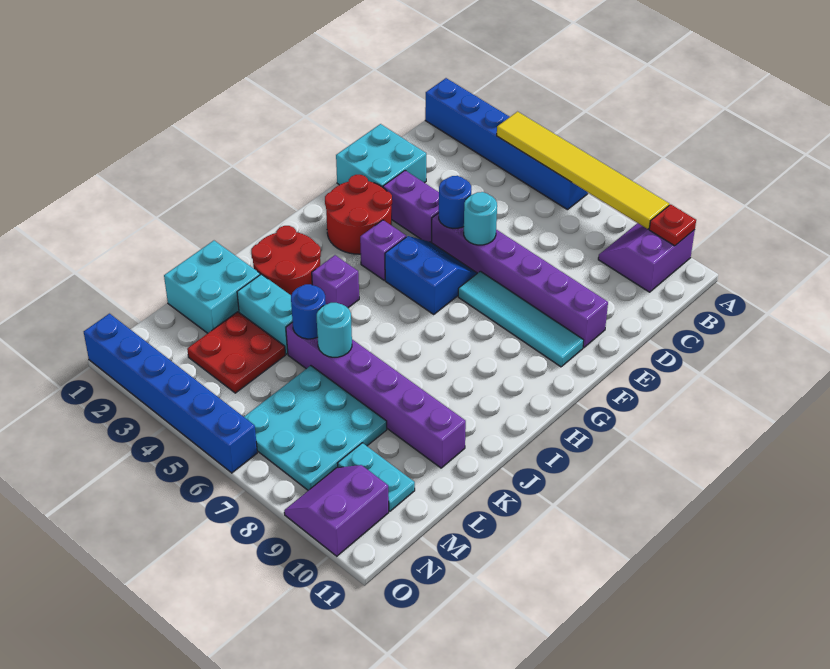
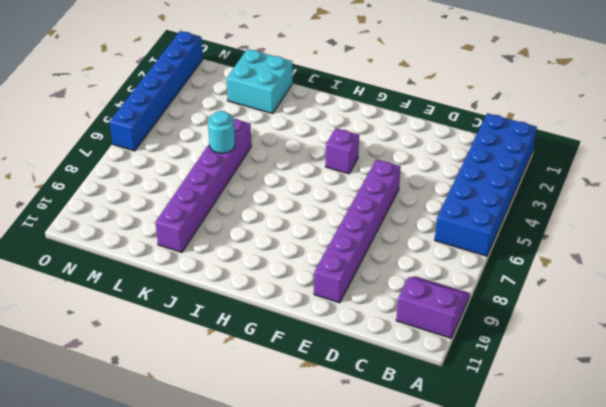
blue 2x6 brick [435,113,537,256] -> blue 1x6 brick [425,78,588,210]
none -> cyan 2x2 brick [336,124,426,187]
none -> purple 1x2 brick [383,171,439,243]
none -> red 2x2 round brick [325,175,392,254]

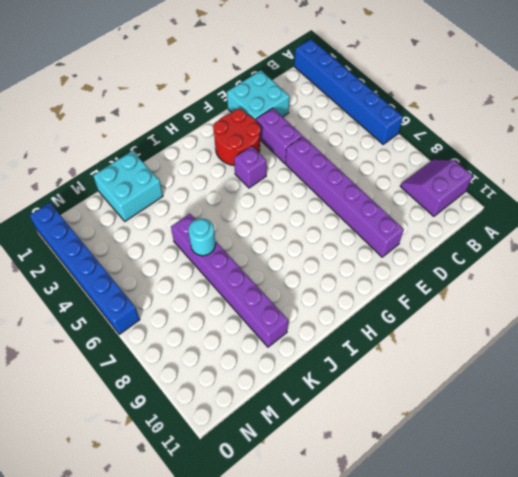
none -> blue 2x2 slope [385,236,477,314]
none -> cyan 1x4 tile [458,271,584,367]
none -> red 2x2 round brick [251,226,321,295]

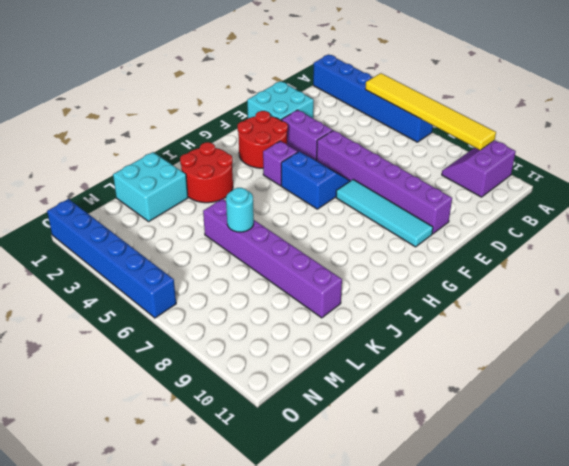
none -> purple 1x1 brick [312,255,359,308]
none -> cyan 1x2 brick [237,274,293,354]
none -> red 2x2 plate [187,312,285,393]

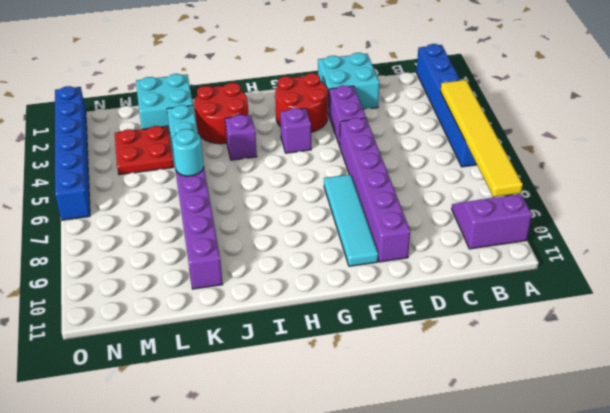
none -> blue 2x2 slope [385,236,477,314]
none -> cyan 3x3 plate [244,366,387,490]
none -> cyan 1x2 plate [338,443,415,511]

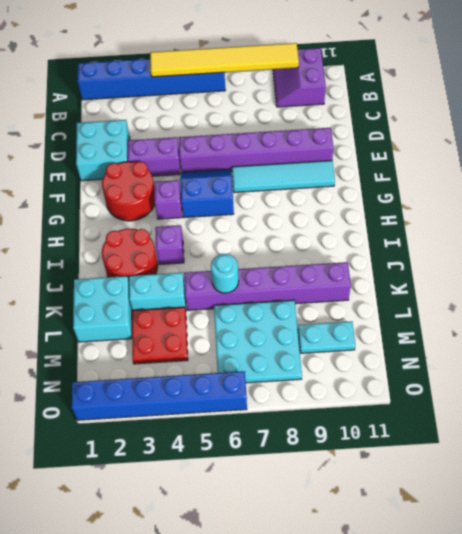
none -> purple 2x2 slope [284,465,389,556]
none -> red 1x1 plate [649,204,696,246]
none -> blue 1x1 round brick [439,176,471,229]

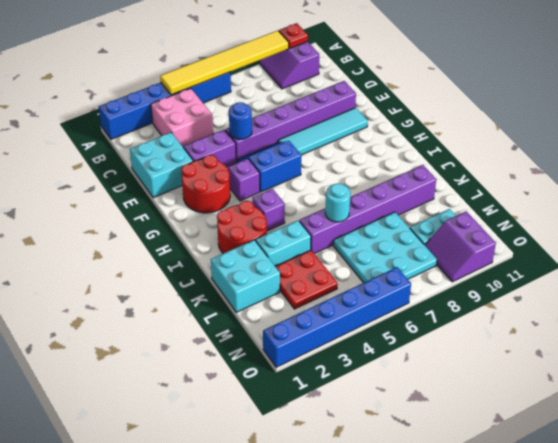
pink 2x2 brick [151,88,213,147] -> none
none -> cyan 1x1 round brick [464,192,497,245]
none -> blue 1x1 round brick [291,284,326,339]

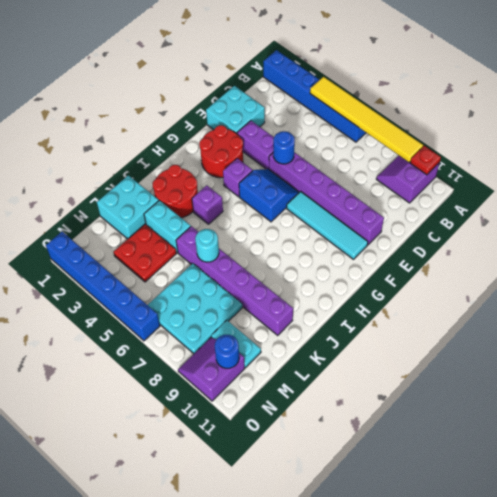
blue 1x1 round brick [215,335,239,368] -> blue 1x1 round brick moved to [291,284,326,339]
none -> cyan 1x1 round brick [464,192,497,245]

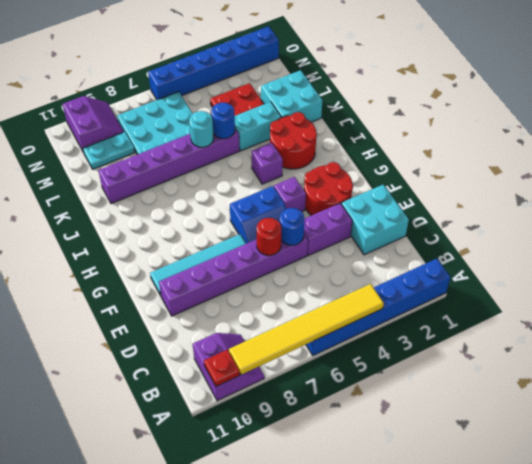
red 1x1 round brick [257,218,281,255] -> cyan 1x1 round brick [464,192,497,245]

